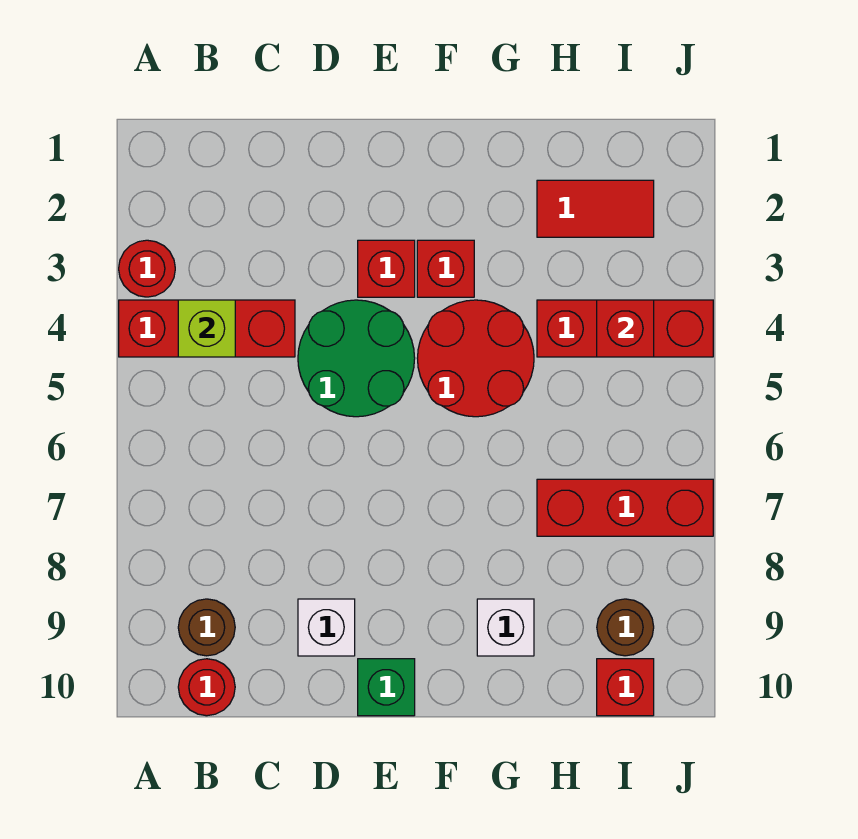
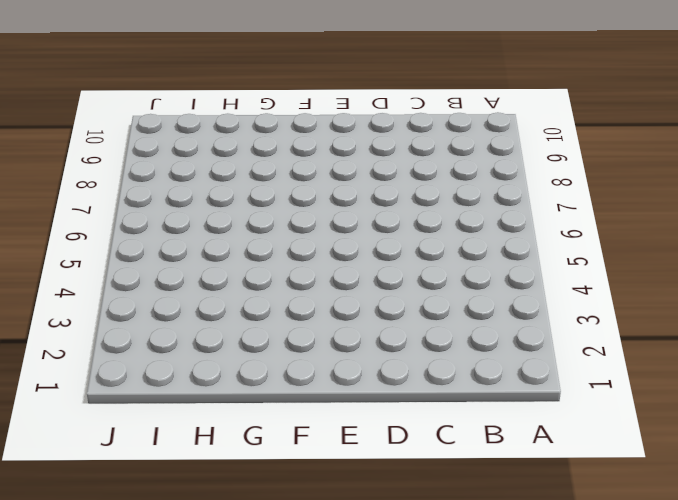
none -> red 1x1 round brick [119,240,175,297]
none -> red 1x3 brick [119,300,295,357]
none -> brown 1x1 round brick [178,599,235,656]

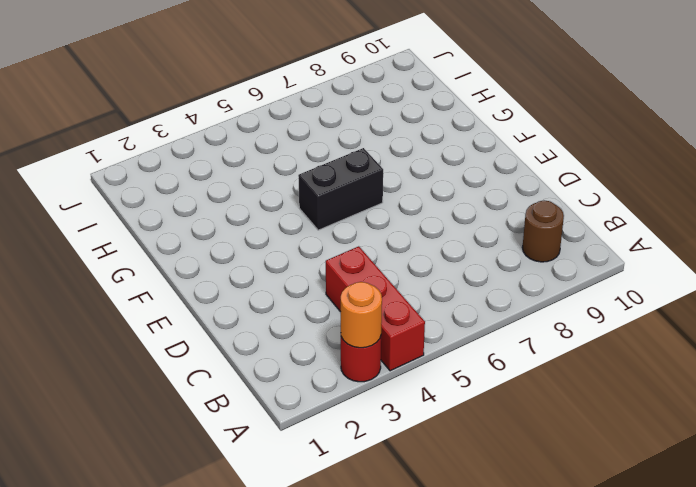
orange 1x1 round brick [341,282,382,348] -> none
black 1x2 brick [298,148,383,230] -> red 2x2 round brick [417,300,534,417]
none -> red 1x1 round brick [178,659,235,716]
none -> green 2x2 round brick [298,300,415,417]
none -> white 1x1 brick [298,599,355,656]

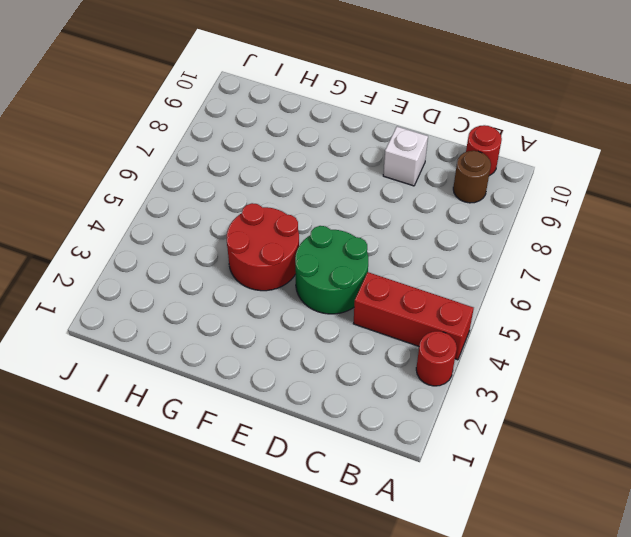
none -> red 1x1 brick [358,240,415,297]
none -> green 1x1 brick [358,659,415,716]
none -> red 1x1 brick [417,240,474,297]

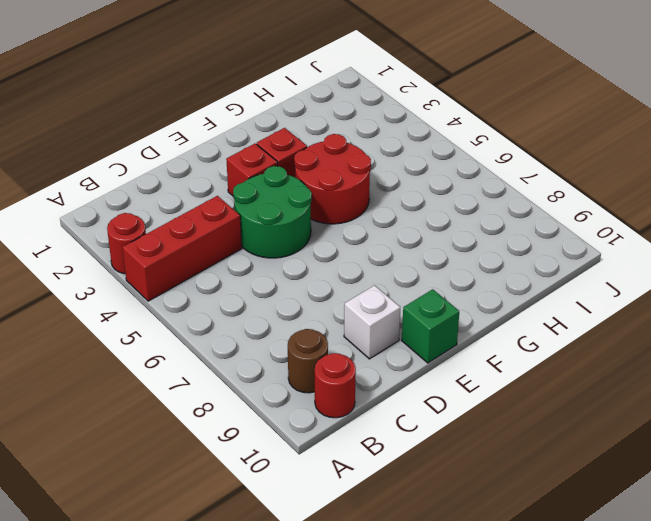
none -> white 1x1 brick [477,599,534,656]
none -> red 1x2 tile [537,180,654,237]
none -> red 1x3 brick [537,300,713,357]

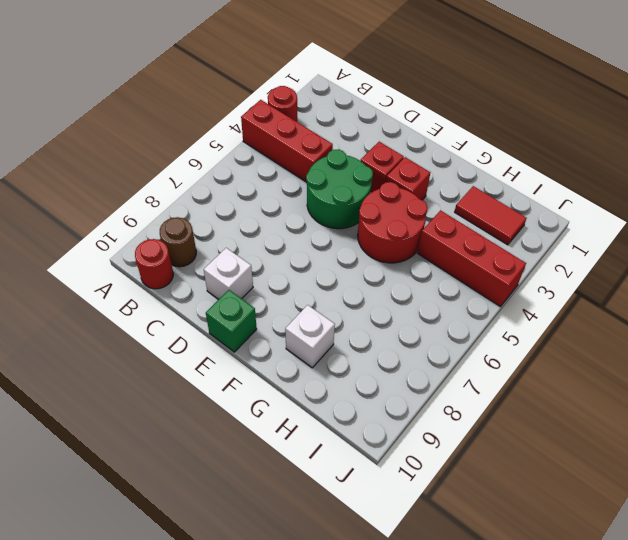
none -> red 1x3 brick [537,479,713,536]
none -> brown 1x1 round brick [597,599,654,656]
none -> red 1x1 brick [597,659,654,716]

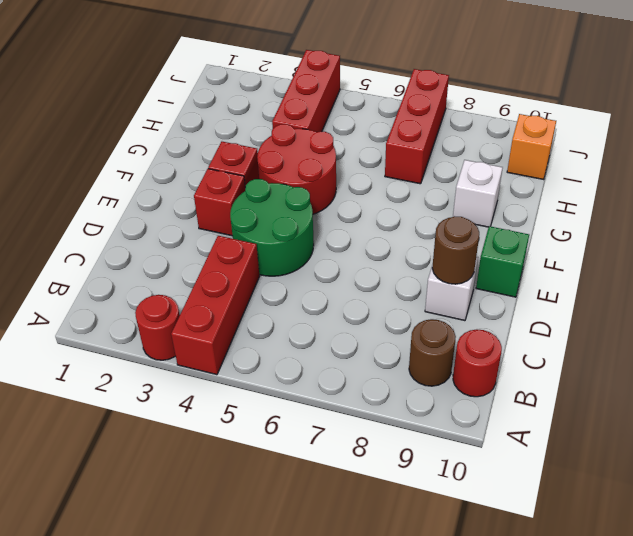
brown 1x1 round brick [432,216,479,284] -> brown 1x1 round brick moved to [597,599,654,656]
orange 1x1 brick [507,114,556,180] -> red 1x1 brick [597,659,654,716]
none -> red 1x2 tile [537,180,654,237]
none -> lime 1x1 brick [178,300,235,357]
none -> red 1x1 brick [597,300,654,357]

